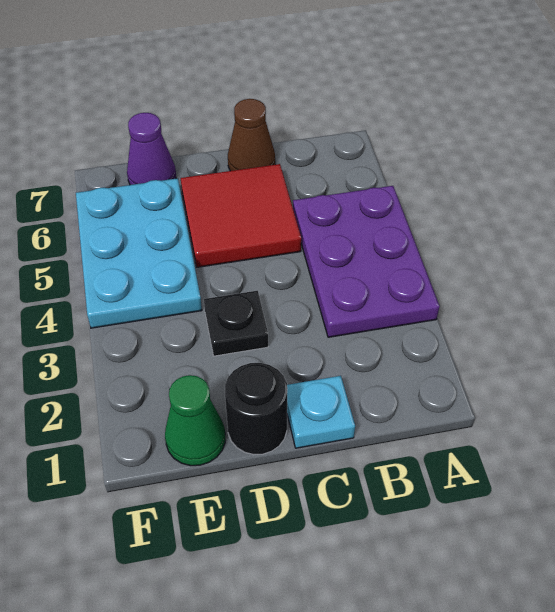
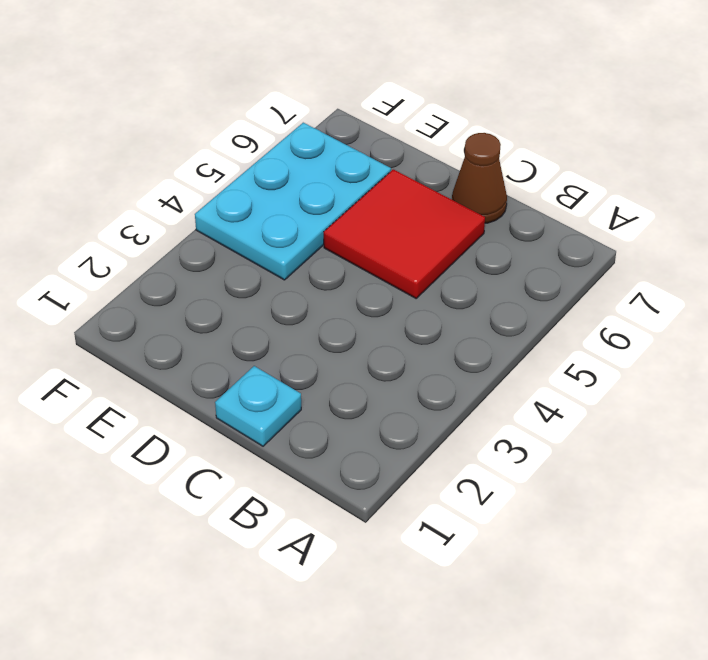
none -> purple 2x3 plate [293,186,440,337]
none -> black 1x1 round brick [225,363,287,455]

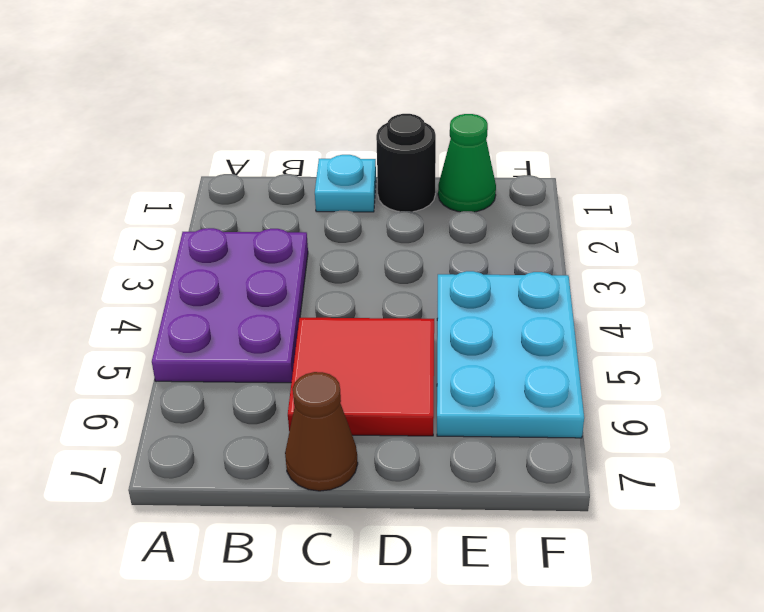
none -> black 1x1 plate [204,291,268,356]
none -> purple 1x1 cone [127,113,176,185]

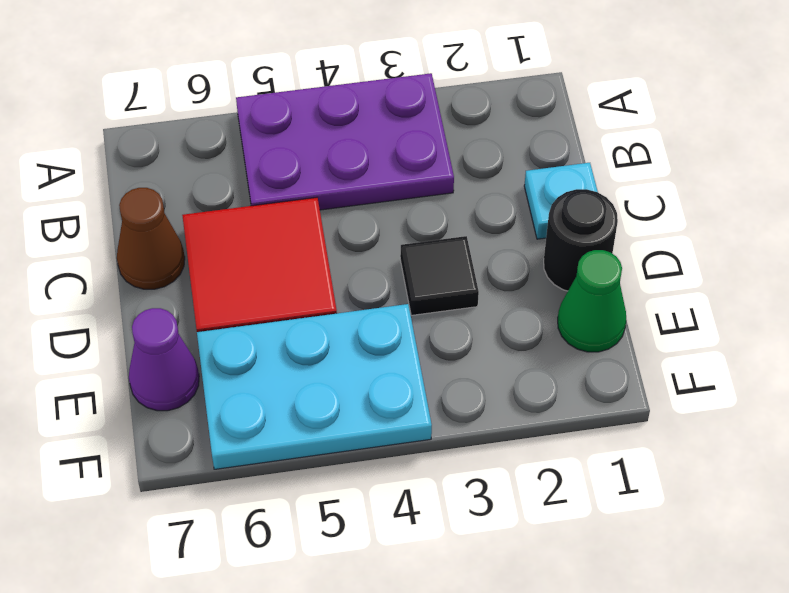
black 1x1 tile [400,236,479,315] -> black 1x1 plate [204,291,268,356]

